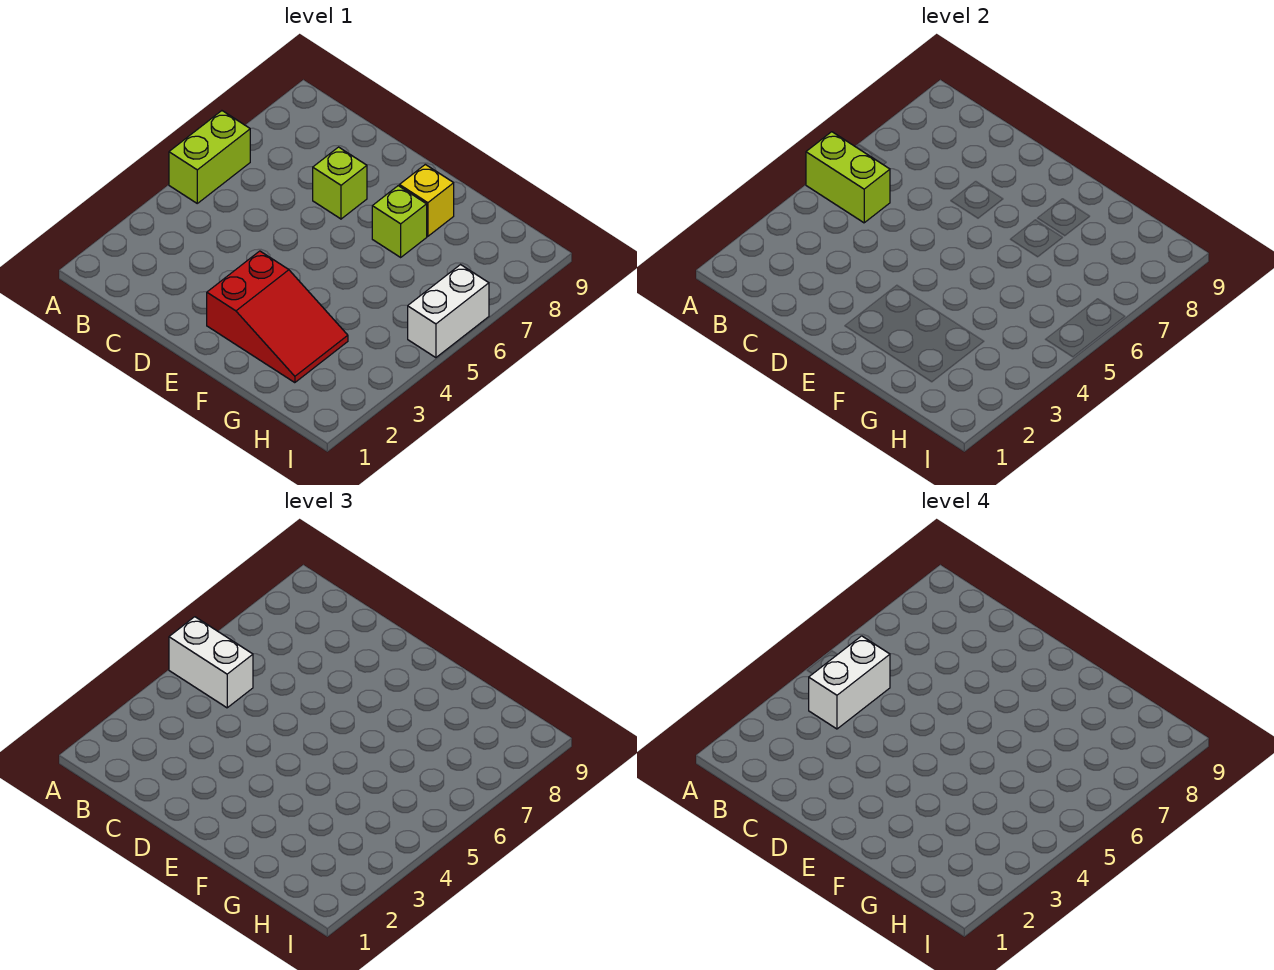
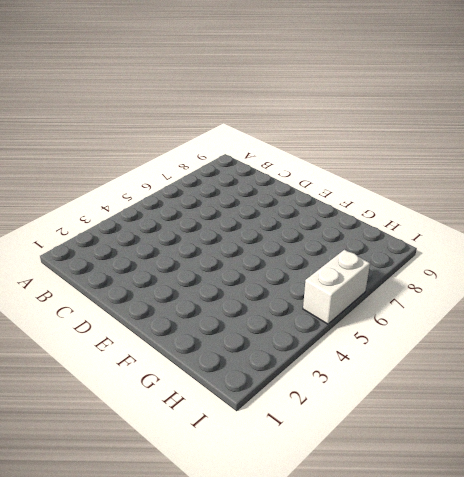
none -> lime 1x2 brick [169,111,250,203]
none -> lime 1x1 brick [313,147,367,219]

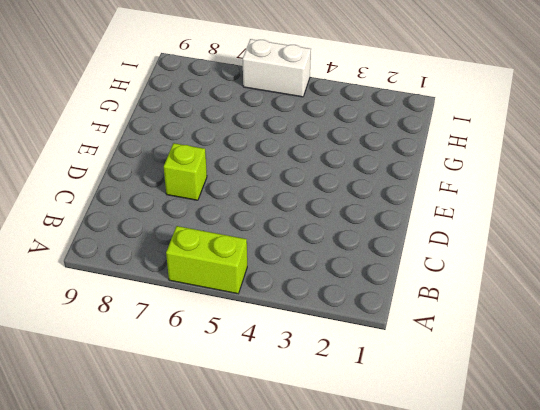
none -> red 2x3 slope [207,251,348,383]
none -> lime 1x1 brick [372,186,427,257]

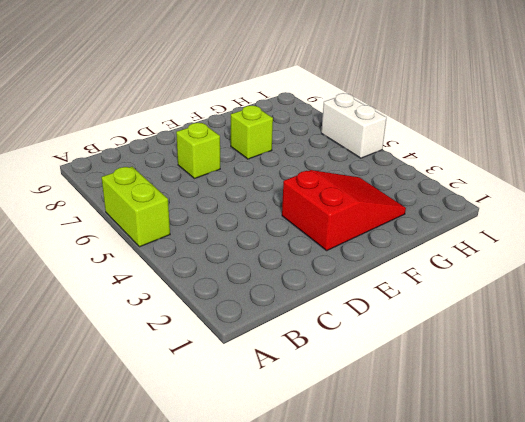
none -> yellow 1x1 brick [399,164,454,236]
none -> lime 1x2 brick [806,132,890,223]

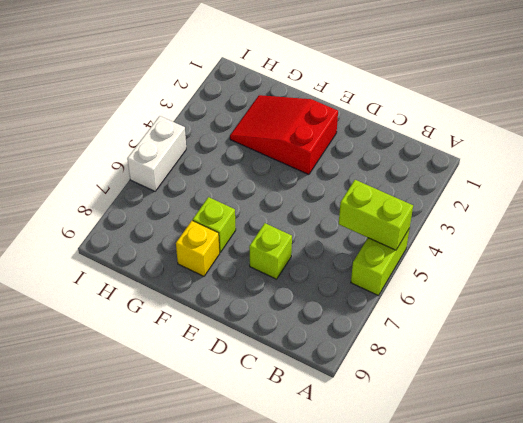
none -> white 1x2 brick [169,617,253,708]
none -> white 1x2 brick [809,636,890,729]

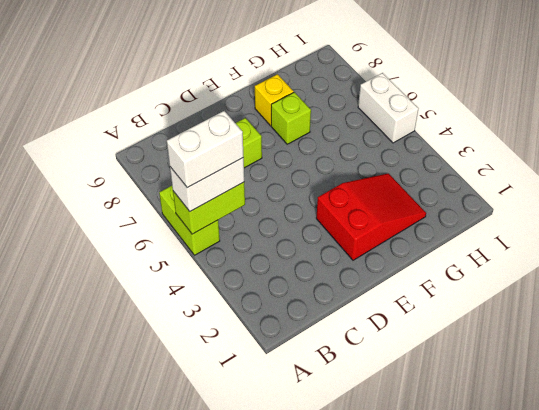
white 1x2 brick [167,111,243,188] -> white 1x2 brick turned to [809,636,890,729]

